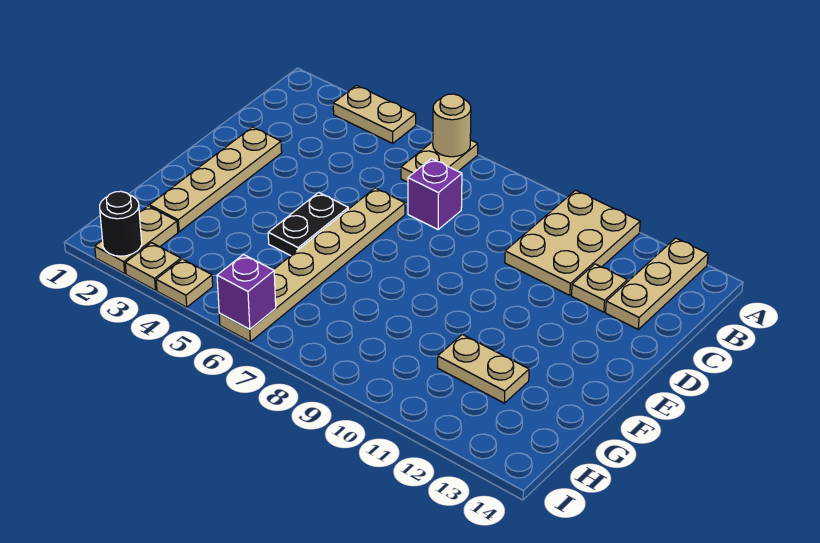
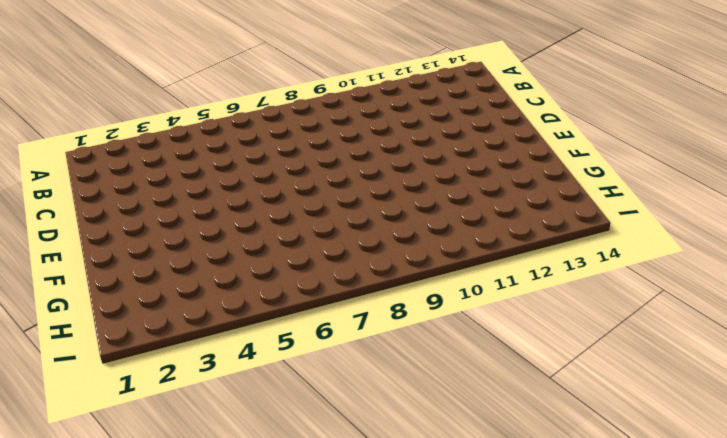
none -> tan 1x2 plate [333,85,416,143]
none -> tan 1x2 plate [401,140,478,182]
none -> tan 2x3 plate [505,190,640,295]

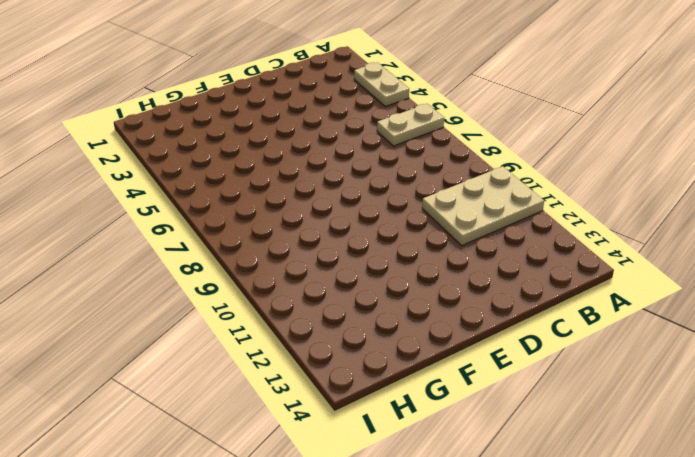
none -> tan 1x3 plate [606,238,708,329]
none -> purple 1x1 brick [408,159,462,229]
none -> tan 1x1 plate [572,264,627,312]

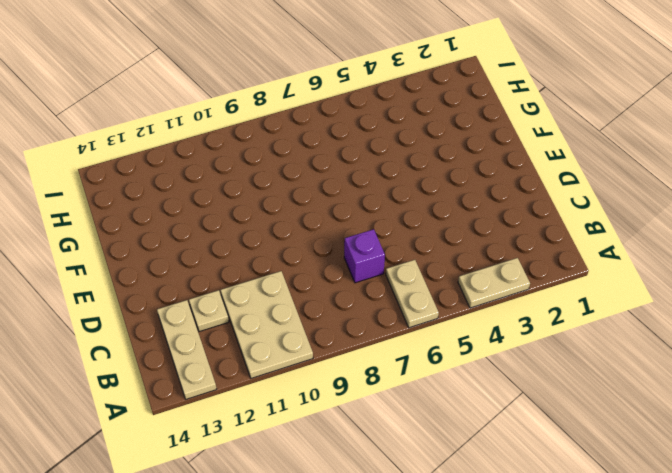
none -> tan 1x4 plate [149,127,282,232]
none -> tan 1x6 plate [219,188,405,342]
none -> black 1x2 plate [268,192,348,256]

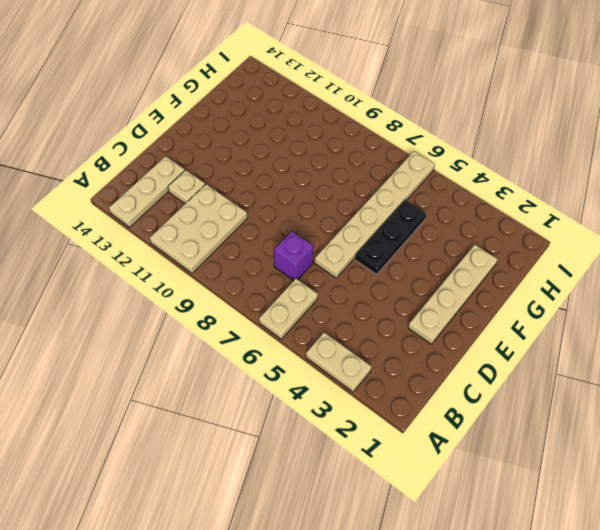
black 1x3 plate [355,200,426,274] -> black 1x2 plate [268,192,348,256]
none -> tan 1x2 plate [438,334,529,403]
none -> tan 1x2 plate [95,206,178,274]
none -> tan 1x1 plate [125,243,181,290]

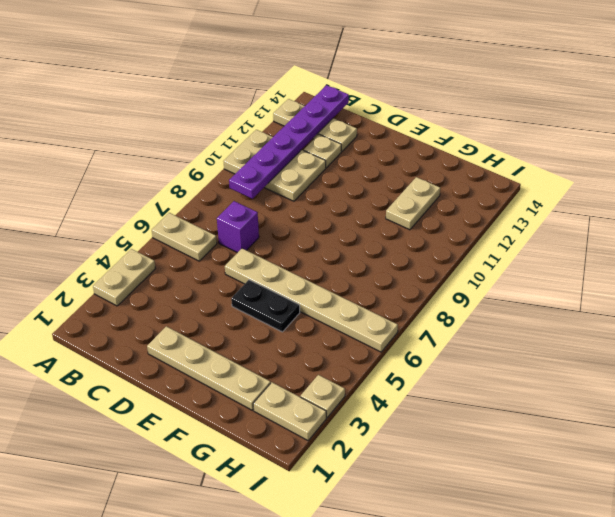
purple 1x6 plate [229,85,349,199] -> none
none -> tan 1x1 plate [156,259,213,307]
none -> tan 1x1 round brick [433,94,471,157]
none -> black 1x1 round brick [100,191,142,256]

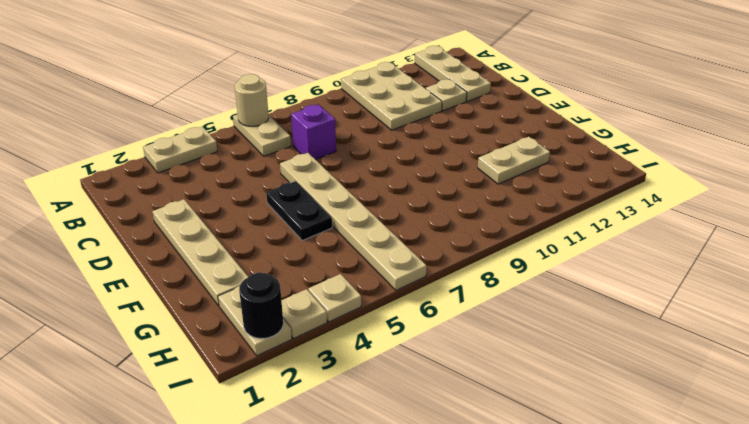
none -> purple 1x1 brick [217,254,276,329]

